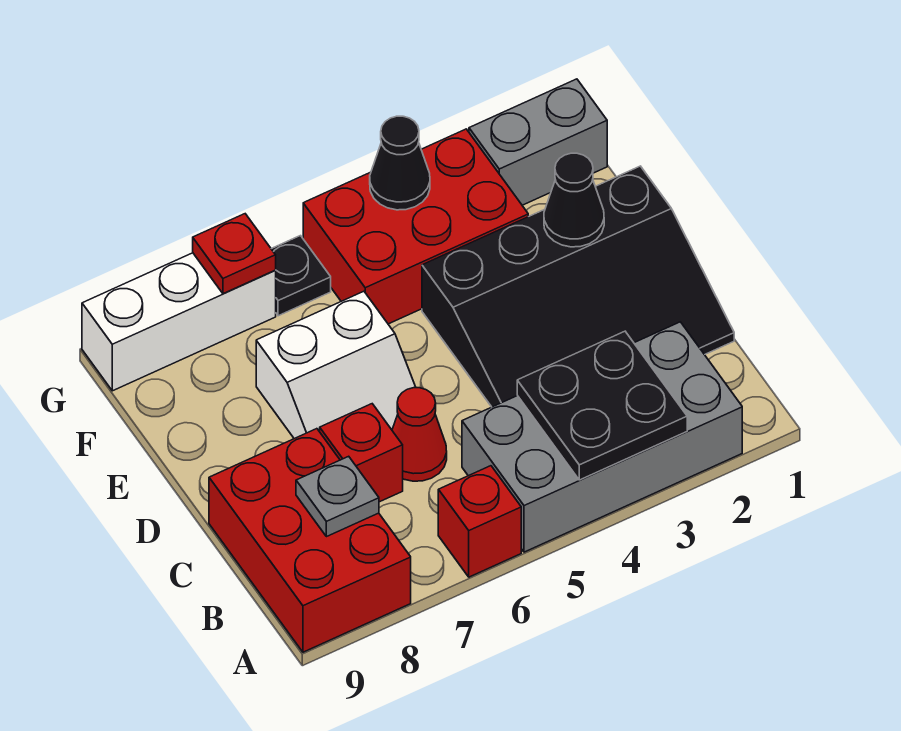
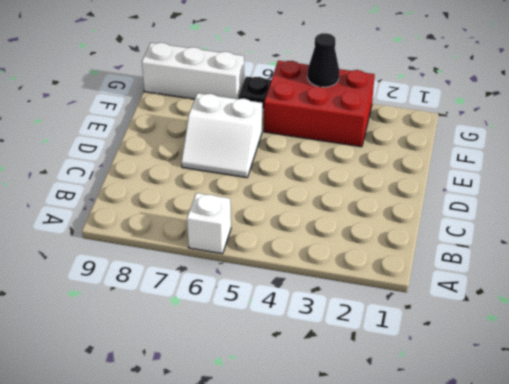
white 1x1 brick [187,193,231,254] -> red 1x1 brick [438,466,521,577]
none -> grey 2x4 brick [462,322,742,552]
none -> red 2x3 brick [209,429,411,652]
none -> black 3x4 slope [422,166,734,407]

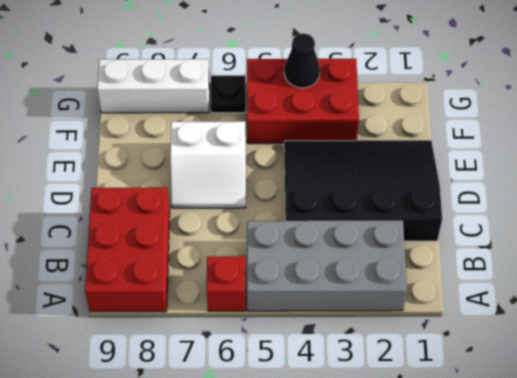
black 3x4 slope [284,140,442,241] -> black 3x4 slope turned to [422,166,734,407]
none -> red 1x1 cone [392,388,447,481]
none -> red 1x1 brick [320,404,403,502]
none -> grey 1x2 brick [469,79,607,205]

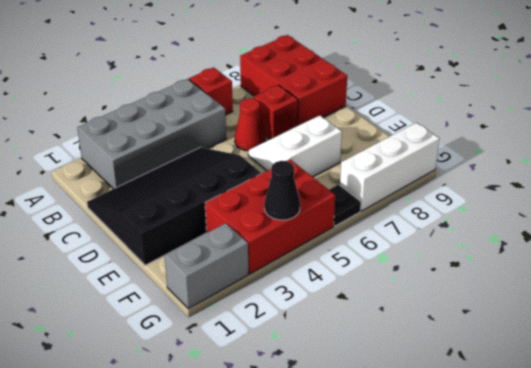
none -> black 2x2 plate [517,331,687,480]
none -> grey 1x1 plate [296,456,379,537]
none -> black 1x1 cone [544,153,604,247]

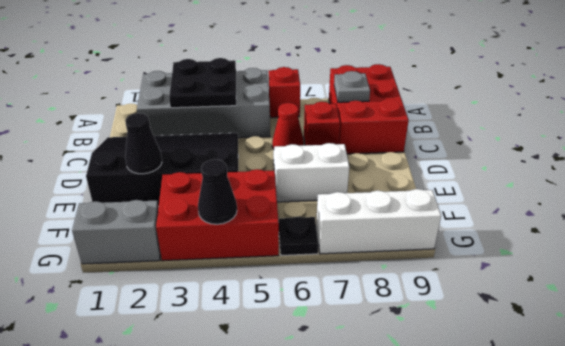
none -> red 1x1 plate [193,214,276,294]

